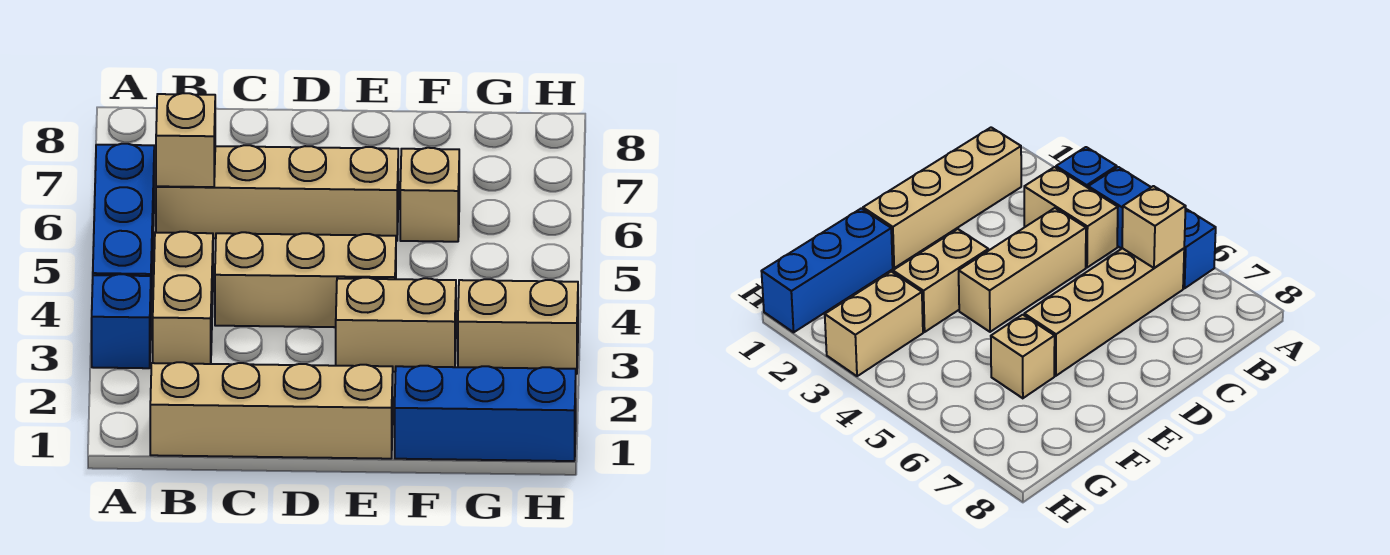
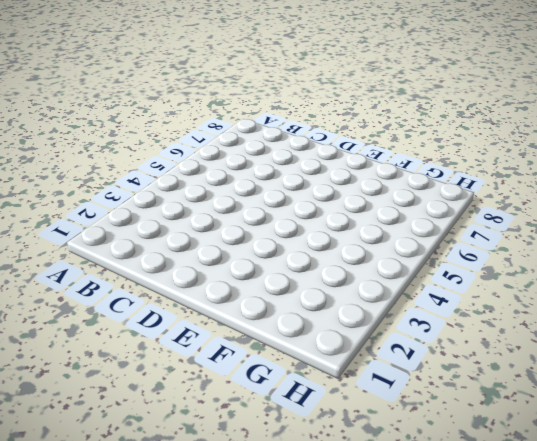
none -> blue 1x1 brick [92,274,151,368]
none -> blue 1x3 brick [93,144,154,302]

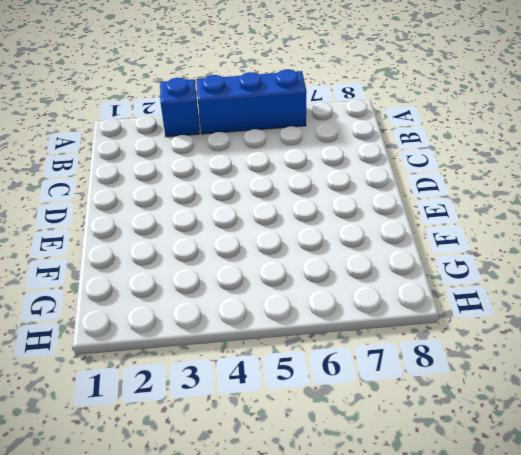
none -> tan 1x4 brick [150,362,393,459]
none -> tan 1x2 brick [153,232,213,364]

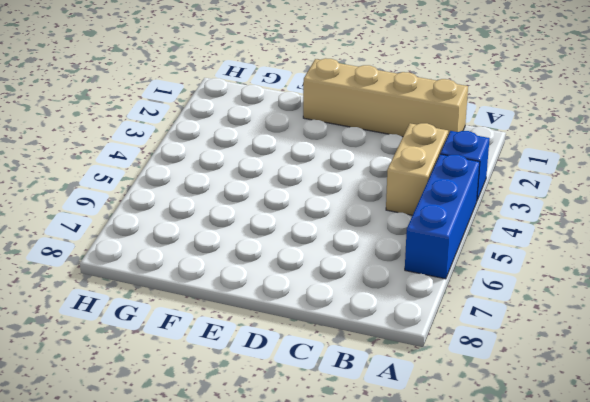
none -> tan 1x4 brick [156,145,398,241]
none -> tan 1x3 brick [215,232,396,327]

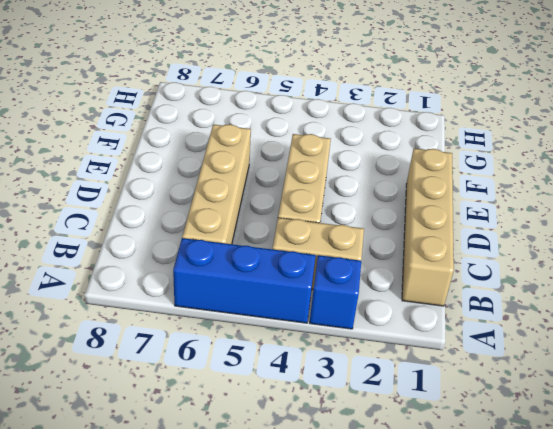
none -> tan 1x2 brick [336,278,456,372]
none -> blue 1x3 brick [395,366,576,461]

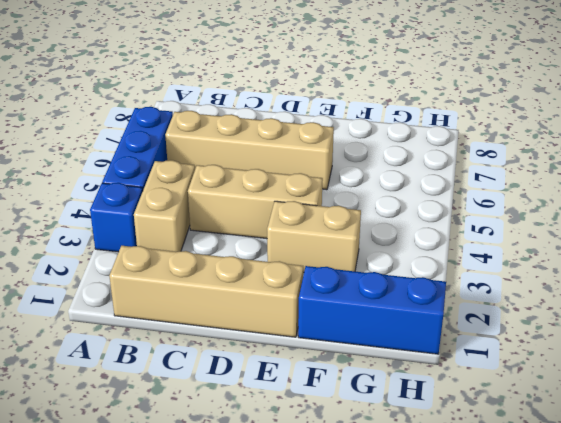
none -> tan 1x1 brick [400,148,459,242]
none -> tan 1x2 brick [458,279,578,374]

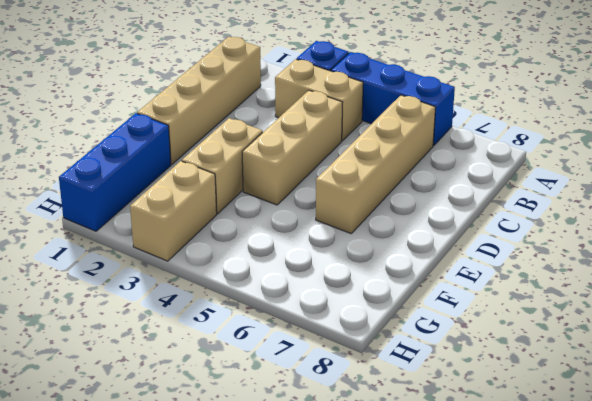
none -> tan 1x1 brick [400,148,459,242]
none -> tan 1x1 brick [156,93,215,187]

